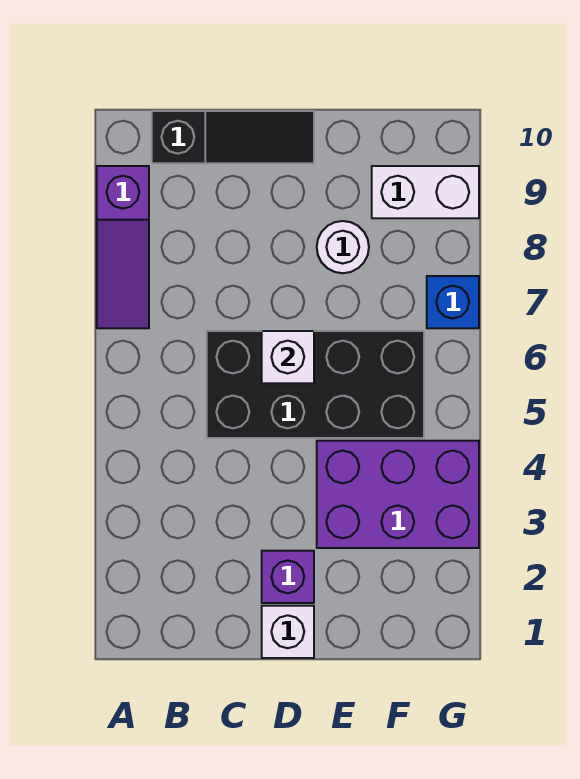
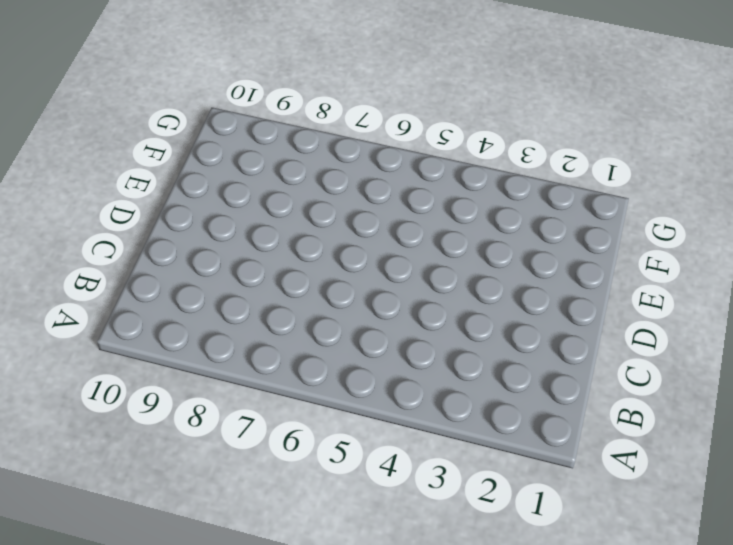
none -> purple 1x3 slope [97,166,149,328]
none -> black 1x3 slope [152,111,314,163]

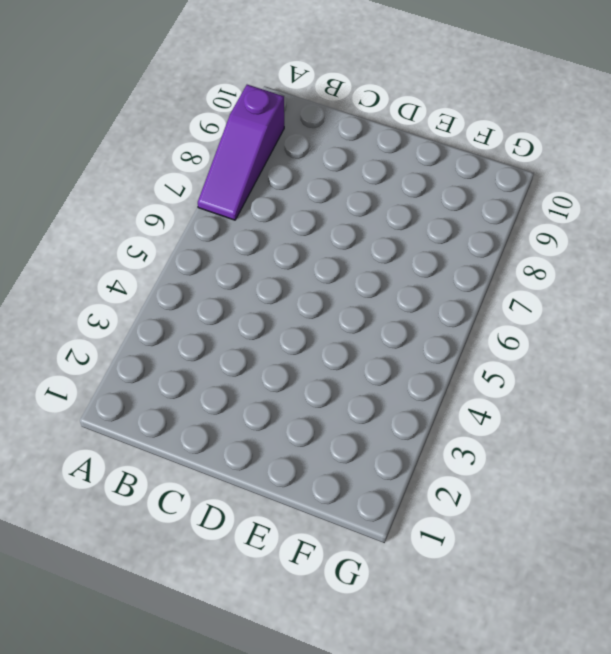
none -> black 1x3 slope [152,111,314,163]
none -> black 2x4 brick [207,331,424,438]

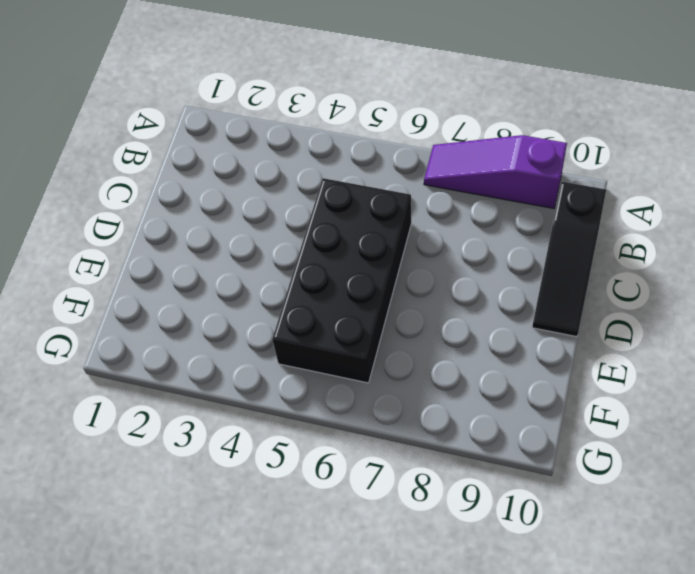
none -> white 1x1 brick [262,606,314,658]
none -> purple 1x1 brick [262,551,314,603]

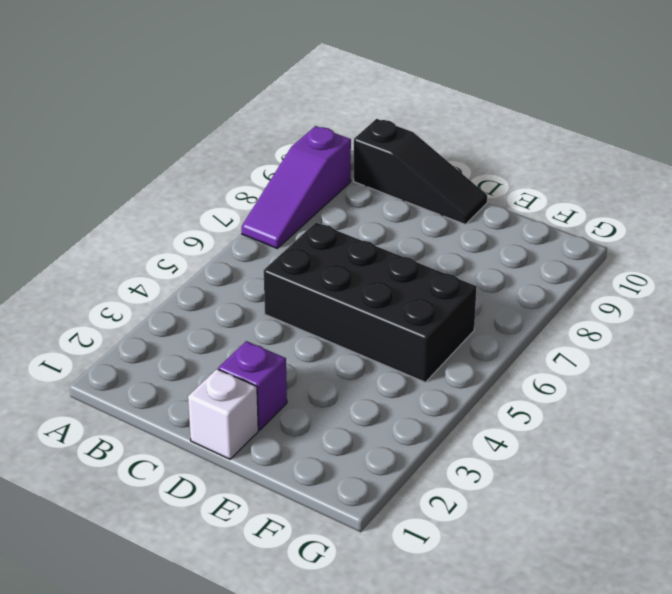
none -> purple 2x3 brick [317,441,479,548]
none -> white 1x1 round brick [317,221,369,273]

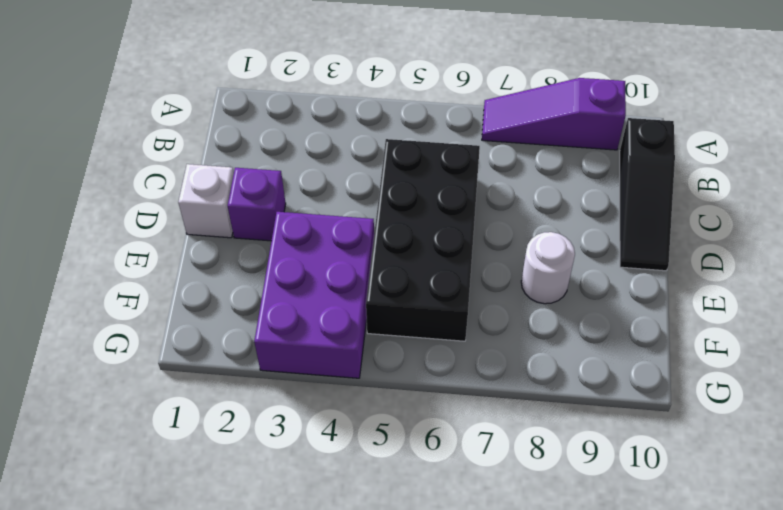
none -> white 1x2 brick [372,166,479,218]
none -> blue 1x1 brick [427,276,479,328]

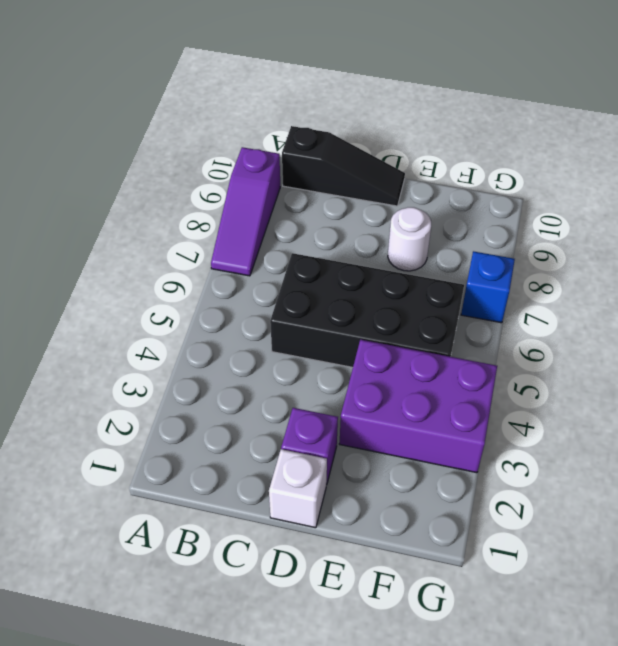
none -> white 1x2 brick [372,166,479,218]
none -> white 1x1 brick [262,331,314,383]

